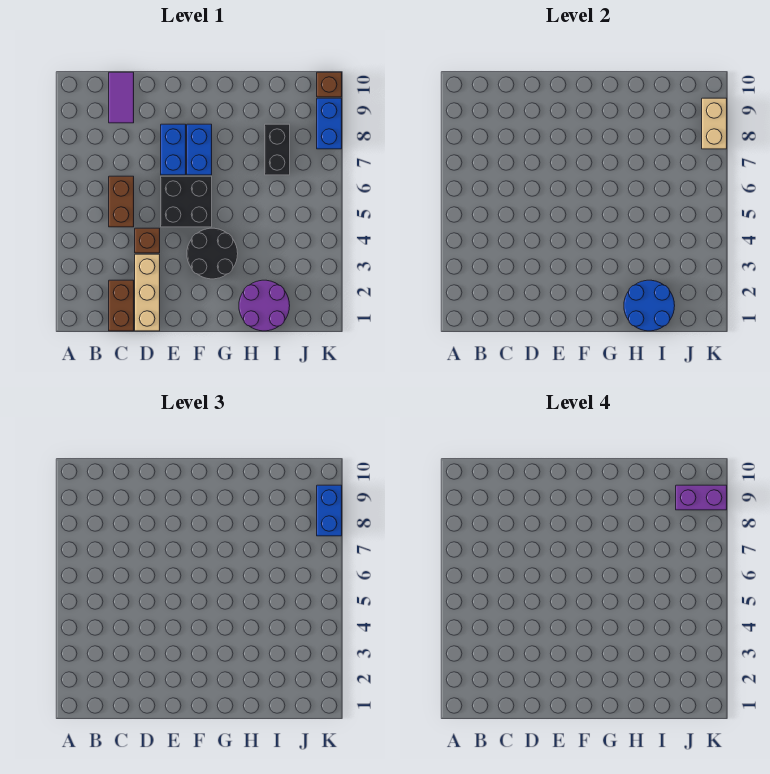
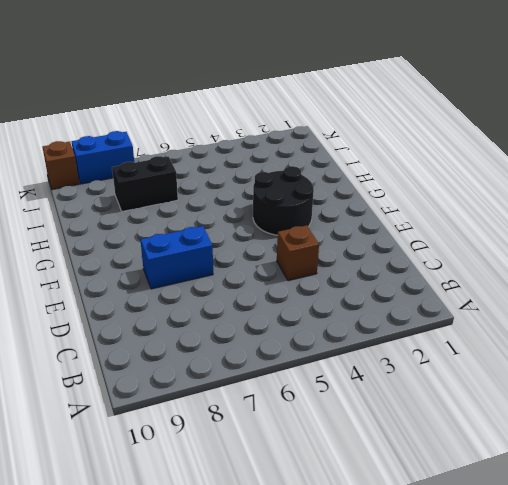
none -> brown 1x2 brick [109,280,134,331]
none -> brown 1x2 brick [109,176,134,227]
none -> purple 1x2 tile [109,72,134,123]

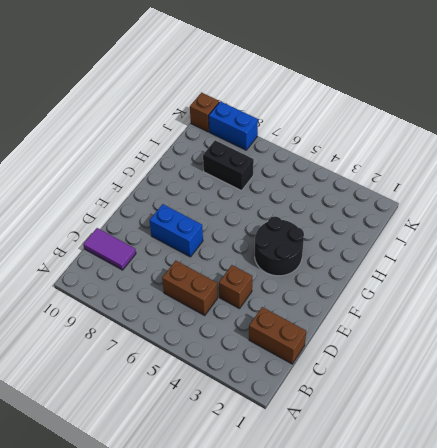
none -> tan 1x3 brick [135,254,160,331]
none -> black 2x2 brick [161,176,212,227]
none -> blue 1x2 brick [187,124,212,175]

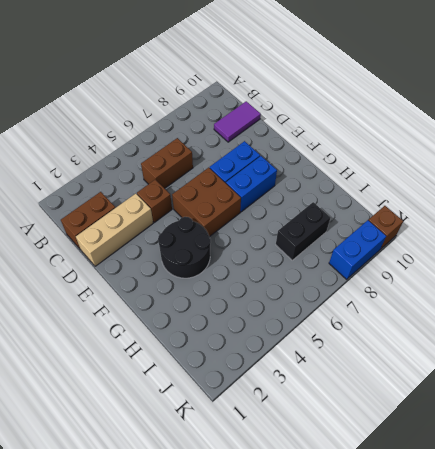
brown 2x2 brick [172,168,241,237] -> black 2x2 brick [161,176,212,227]
none -> purple 2x2 round brick [239,280,290,331]
none -> blue 2x2 round brick [624,280,675,331]
none -> tan 1x2 brick [702,98,727,149]

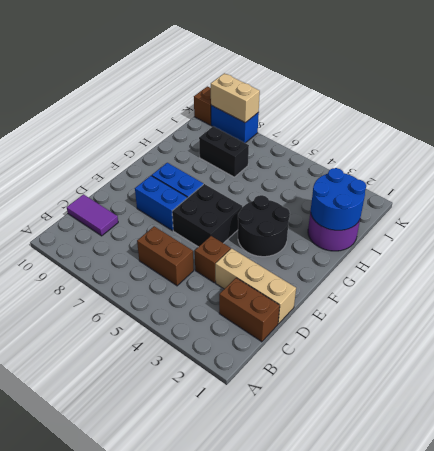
none -> blue 1x2 brick [317,485,342,536]
none -> purple 1x2 brick [676,485,727,510]

